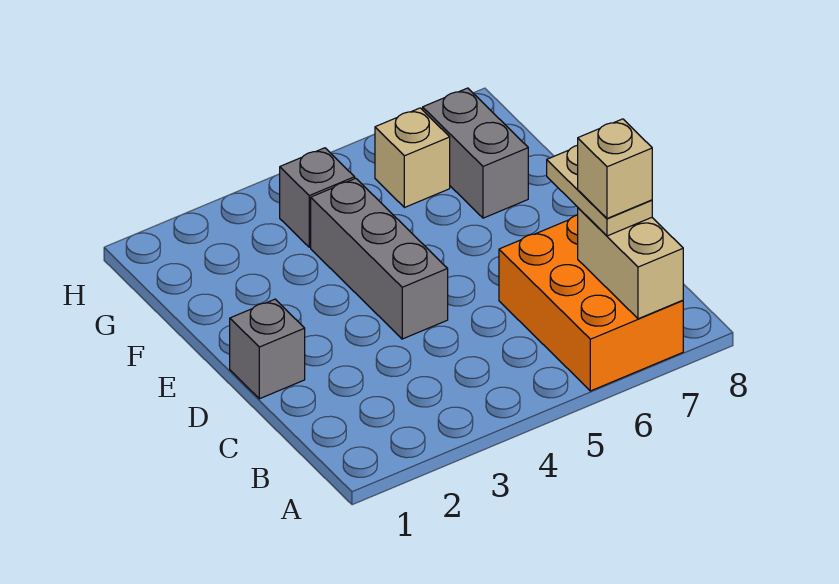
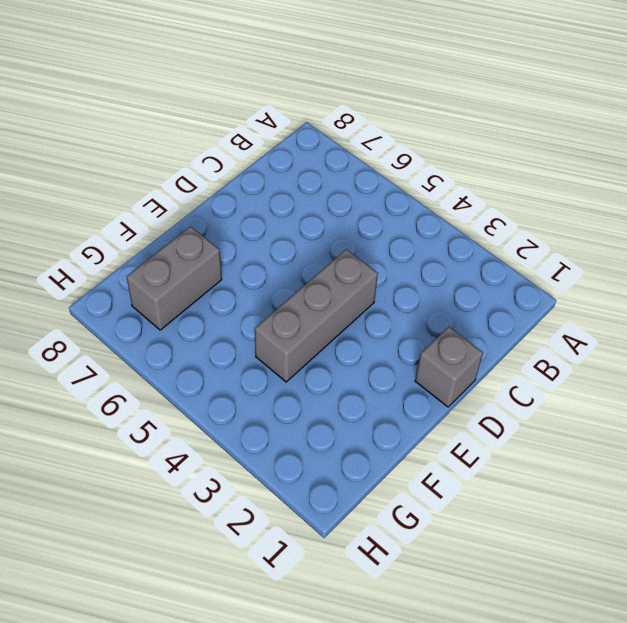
none -> orange 2x3 brick [499,215,683,391]
none -> grey 1x1 brick [280,148,355,247]

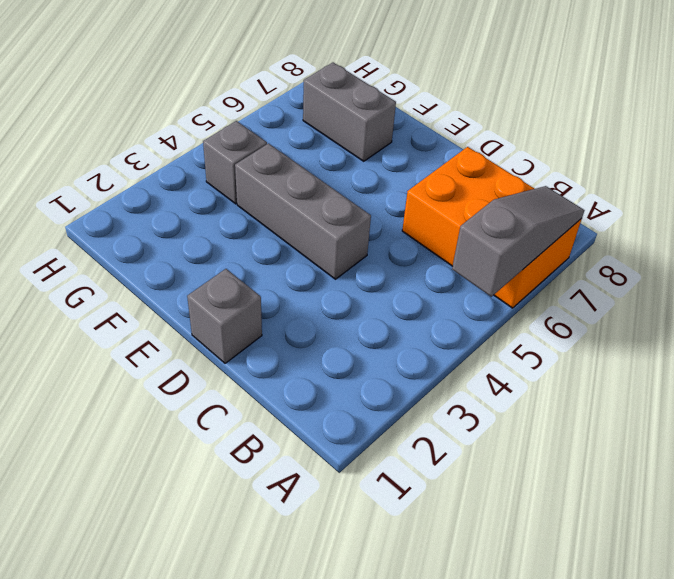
grey 1x3 slope [452,186,584,297] -> tan 1x2 brick [578,208,683,319]
none -> tan 1x1 brick [375,108,450,208]
none -> tan 1x2 plate [547,145,652,236]

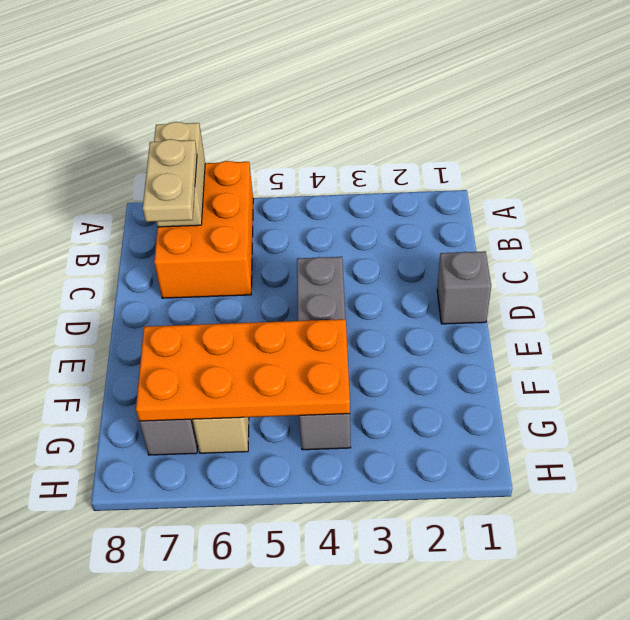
orange 2x4 plate [136,319,350,421] -> none
none -> tan 1x1 brick [578,119,652,218]

